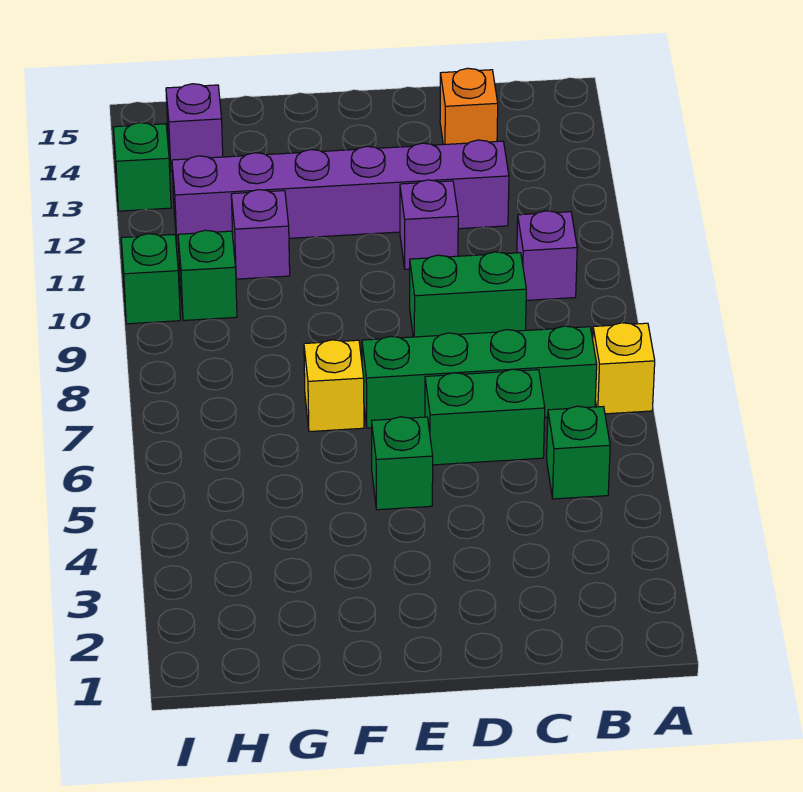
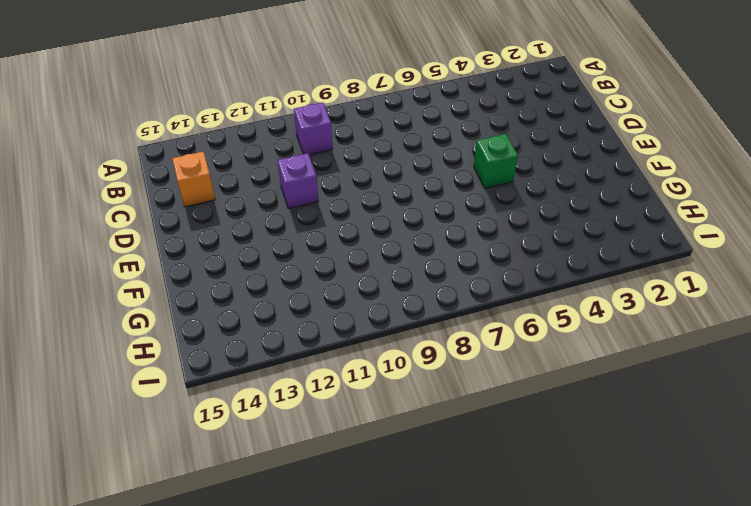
none -> yellow 1x1 brick [593,323,655,414]
none -> green 1x1 brick [547,406,610,499]
none -> green 1x4 brick [362,326,597,428]

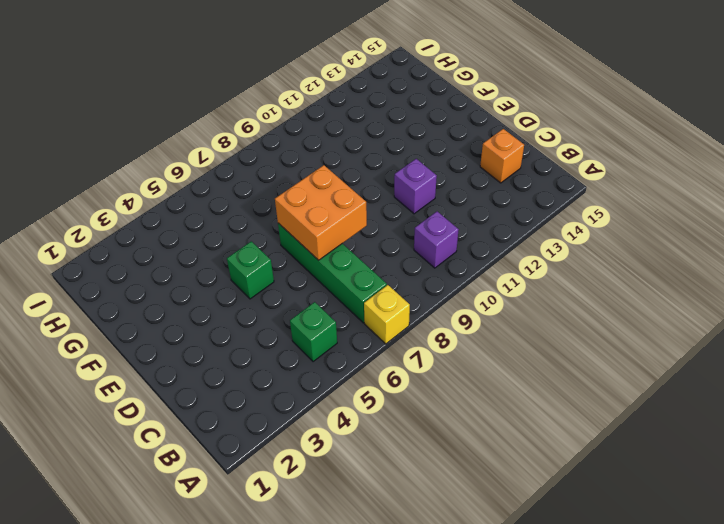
orange 2x2 brick [275,165,367,260] -> none
none -> green 1x2 brick [425,369,545,465]
none -> green 1x2 brick [410,252,526,337]
none -> purple 1x6 brick [172,140,509,245]

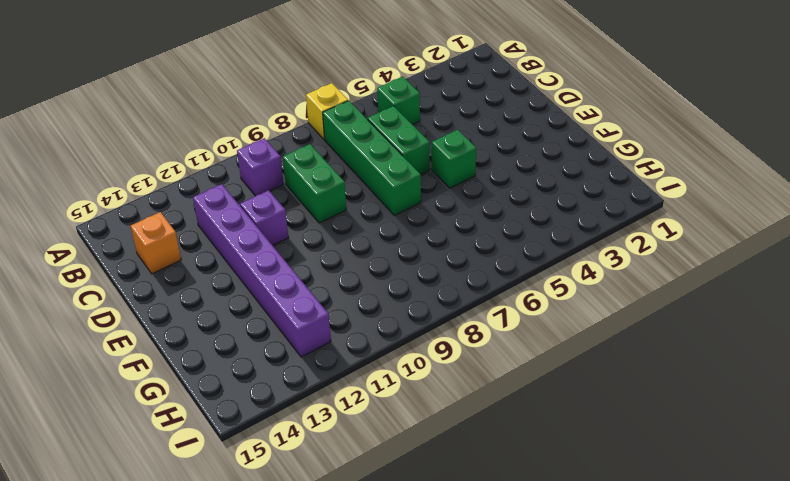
none -> yellow 1x1 brick [304,340,364,432]
none -> purple 1x1 brick [231,190,290,279]
none -> green 1x1 brick [178,230,237,321]

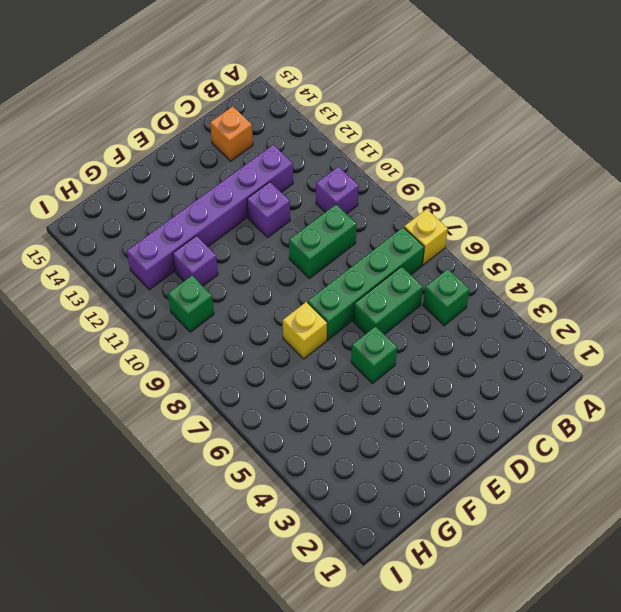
none -> purple 1x1 brick [166,84,223,172]
none -> green 1x1 brick [121,234,180,324]
none -> green 1x1 brick [113,123,171,211]

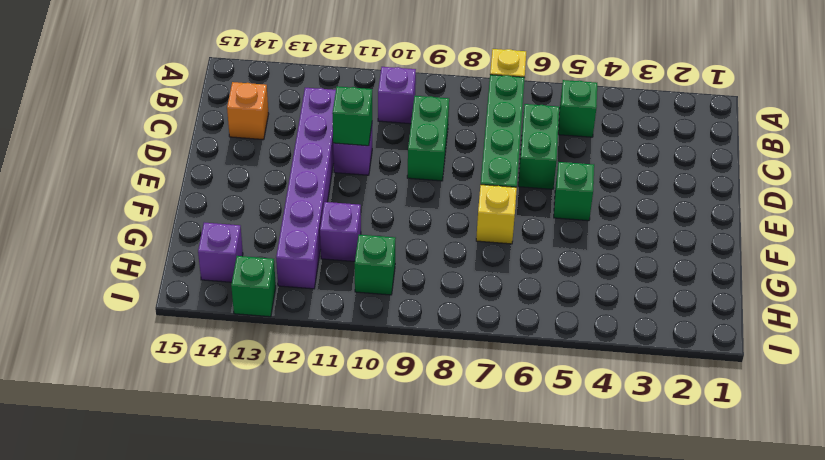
green 1x1 brick [332,86,372,146] -> green 1x1 brick moved to [121,234,180,324]

